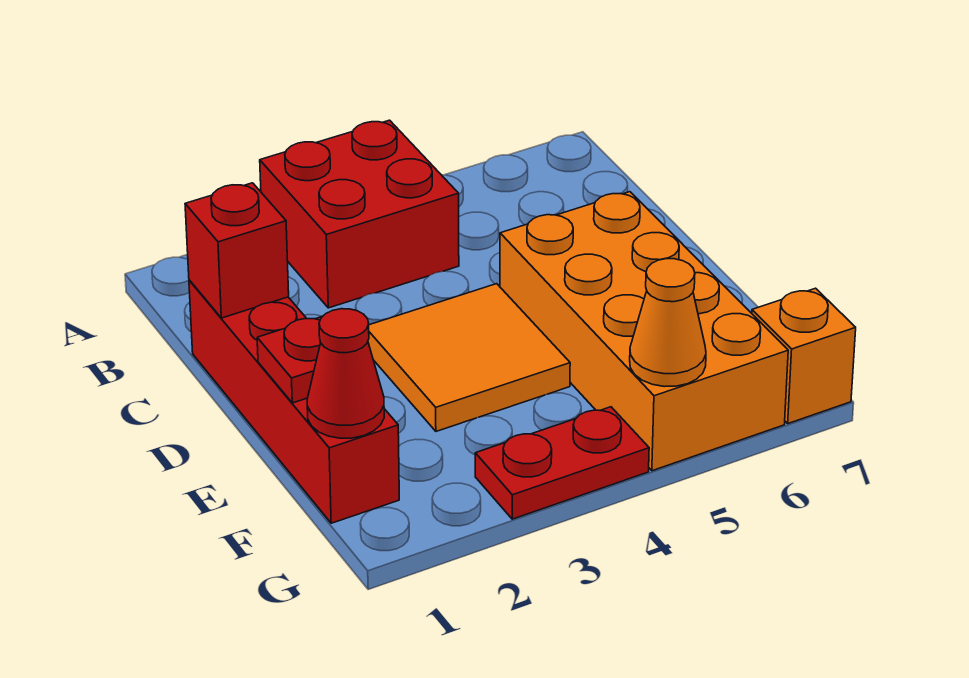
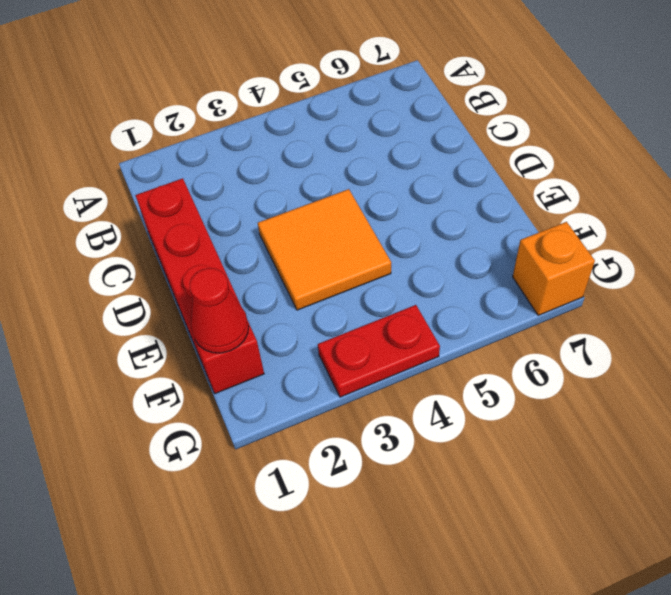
none -> red 2x2 brick [260,120,459,308]
none -> orange 2x4 brick [500,192,788,471]

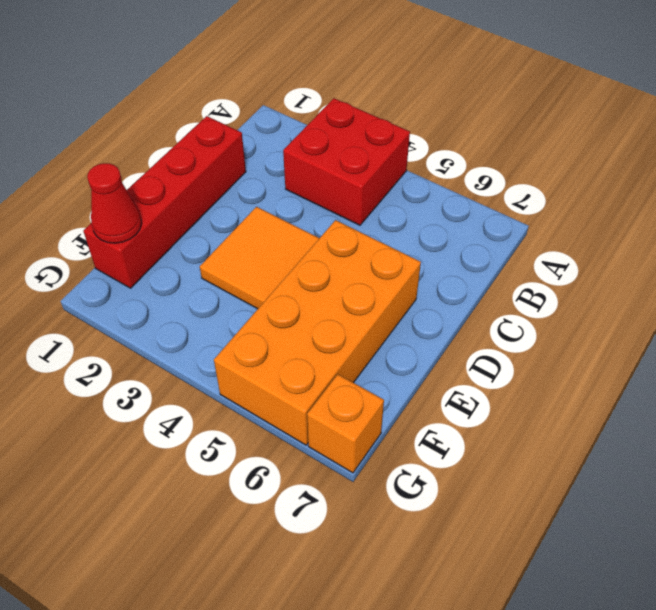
none -> red 1x2 plate [475,407,649,519]
none -> red 1x1 brick [185,183,289,318]

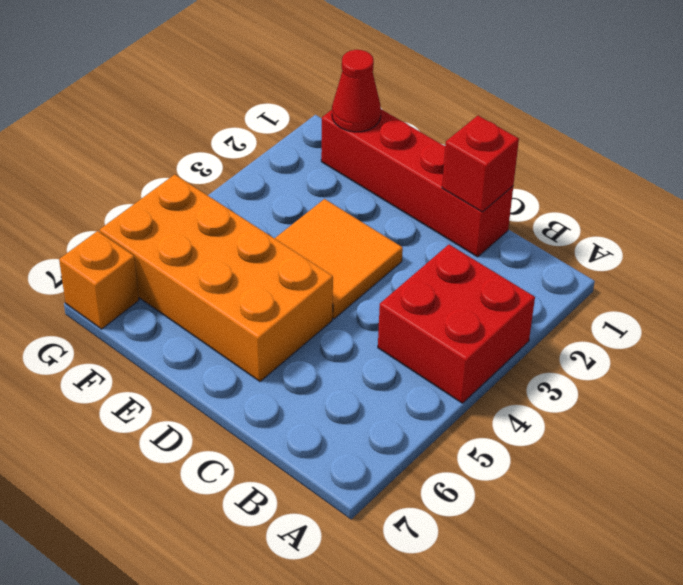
none -> red 1x2 plate [475,407,649,519]
none -> red 1x1 plate [257,316,323,403]

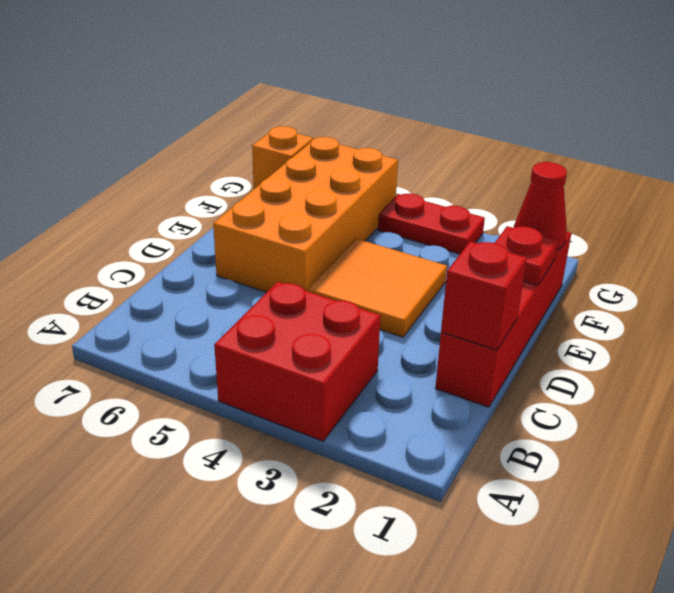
none -> orange 1x1 cone [630,259,706,387]

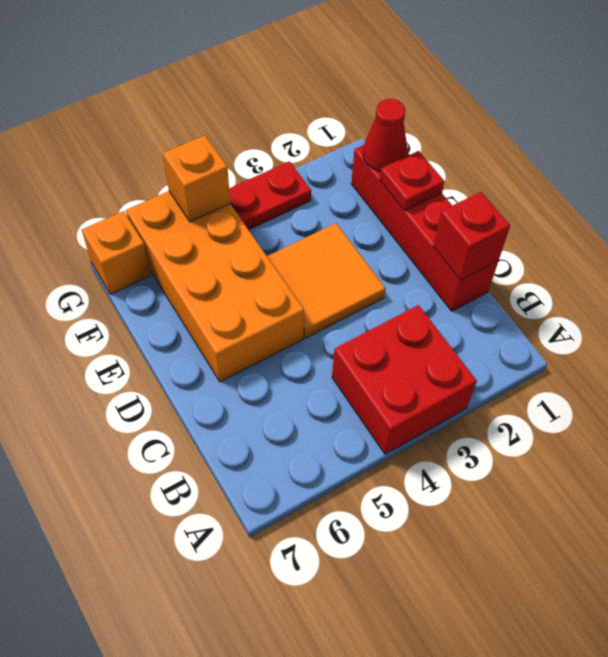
orange 1x1 brick [163,135,230,222] -> orange 1x1 cone [630,259,706,387]

